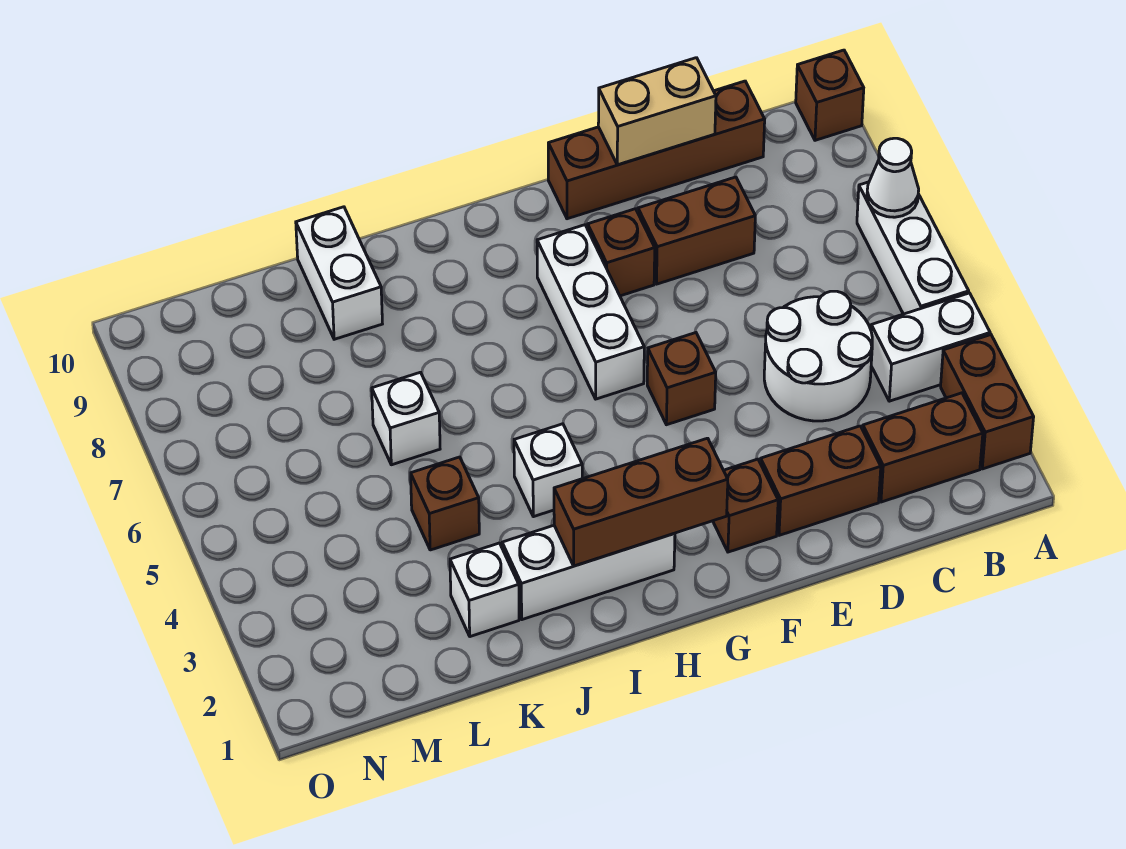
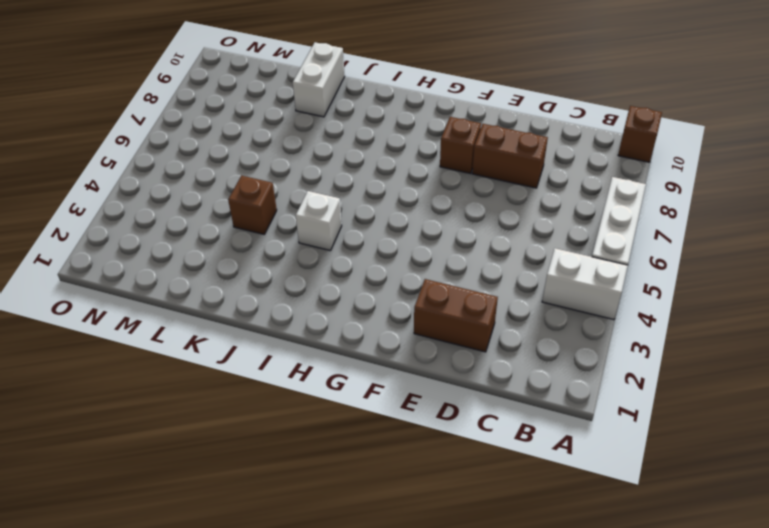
none -> brown 1x2 brick [941,335,1034,469]
none -> brown 1x2 brick [863,393,983,502]
none -> white 2x2 round brick [764,291,872,421]

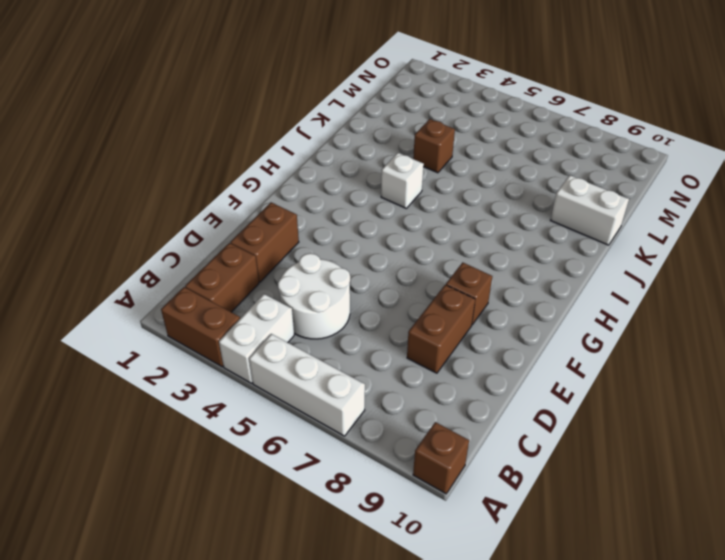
none -> brown 1x4 brick [548,81,765,219]
none -> brown 1x1 brick [713,459,778,552]
none -> brown 1x1 brick [647,333,716,425]

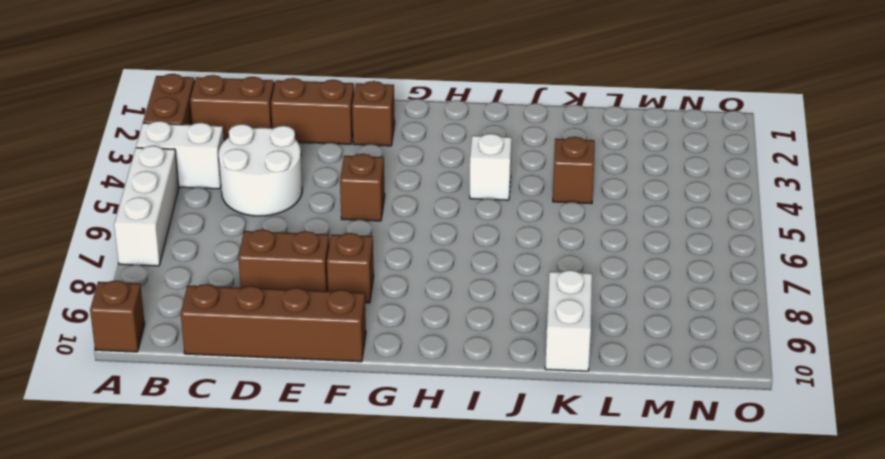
none -> white 1x3 brick [537,225,644,399]
none -> white 1x3 brick [502,526,675,620]
none -> white 1x1 brick [450,543,519,637]

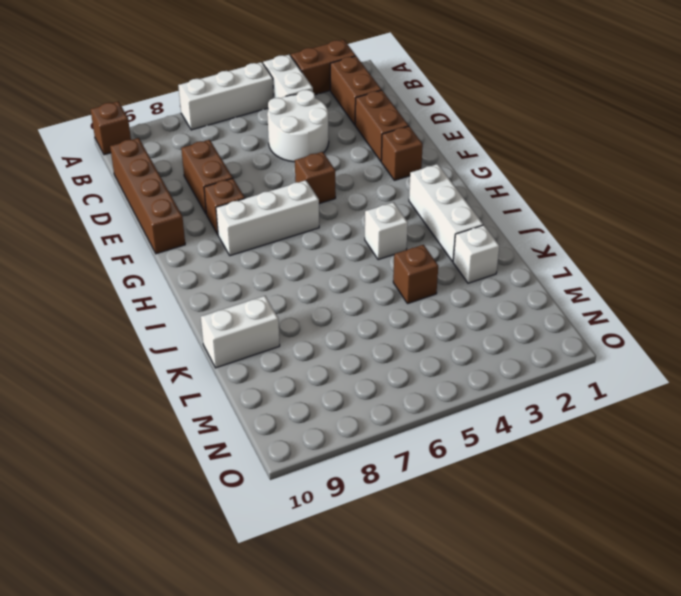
none -> white 1x1 brick [372,372,440,465]
none -> white 1x1 cone [867,138,919,217]
none -> tan 1x2 brick [598,58,716,165]

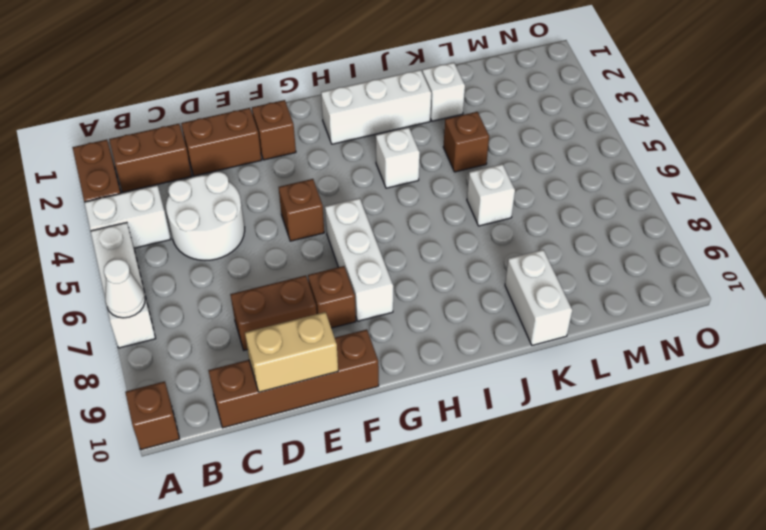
none -> brown 1x3 brick [554,438,728,566]

